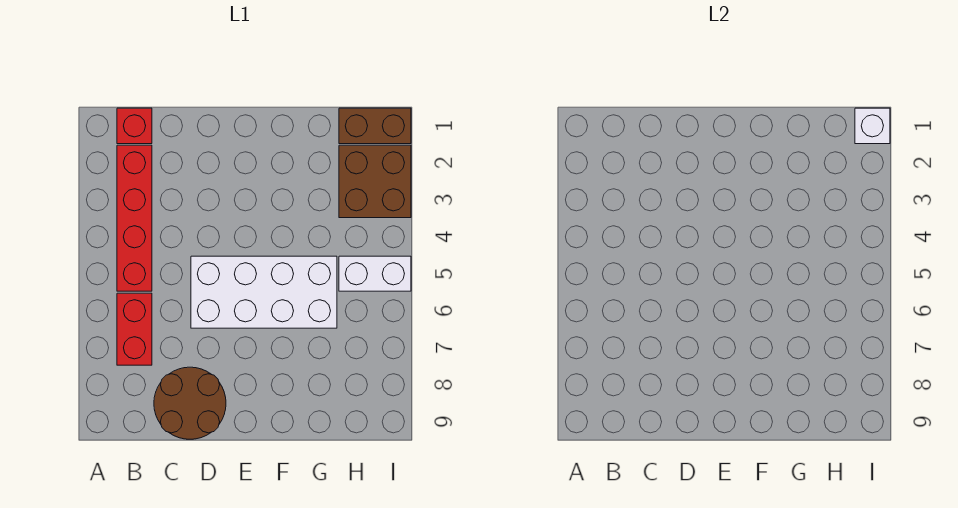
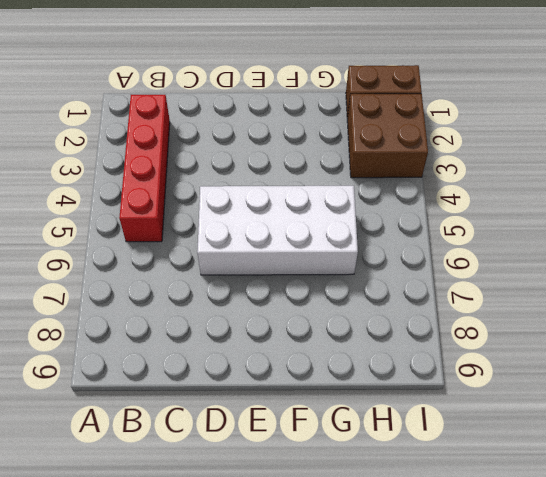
none -> red 1x1 brick [117,108,152,144]
none -> red 1x2 brick [117,293,152,365]

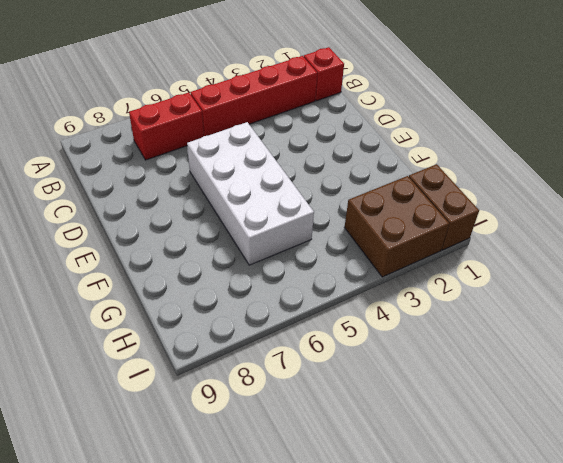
none -> brown 2x2 round brick [154,367,226,439]
none -> white 1x2 brick [339,256,411,291]

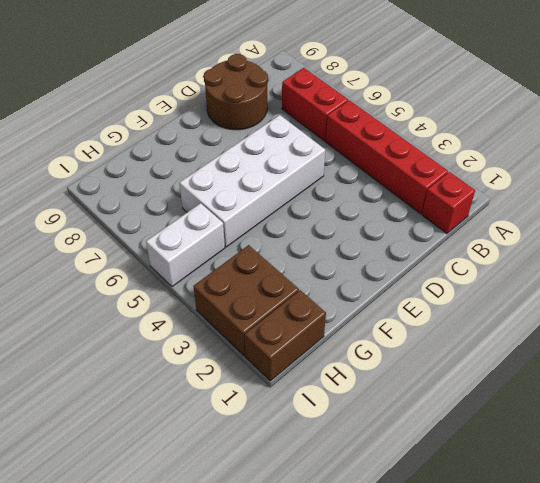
none -> white 1x1 brick [855,108,890,144]

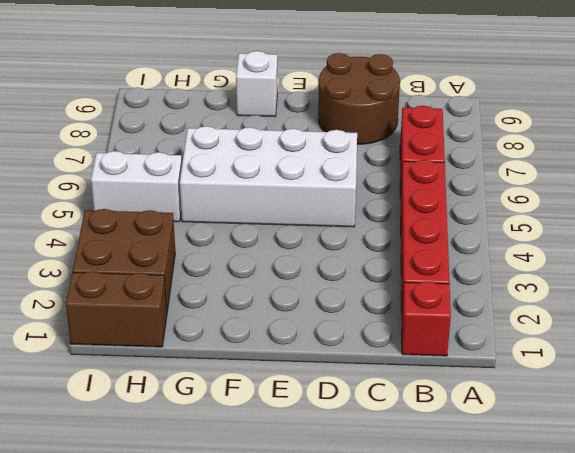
white 1x1 brick [236,51,278,117] -> white 1x1 brick moved to [855,108,890,144]

